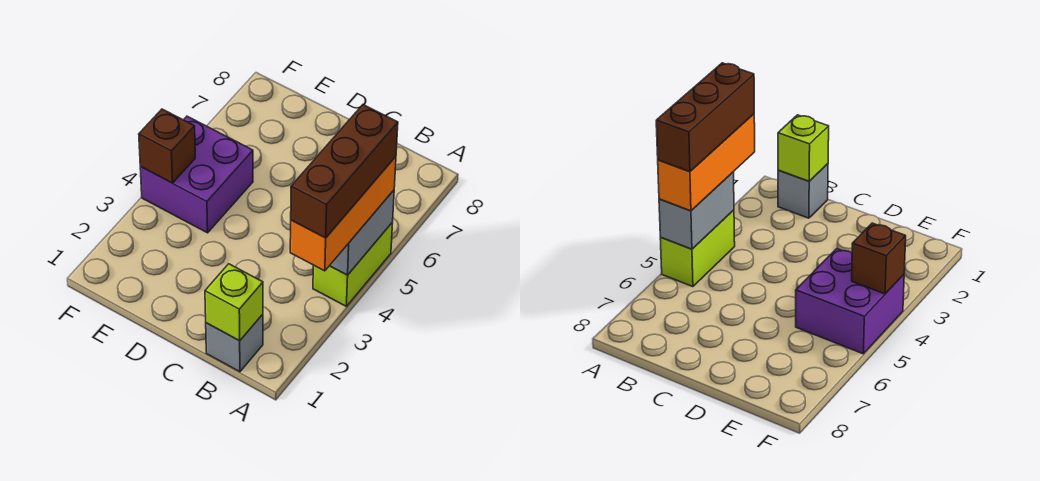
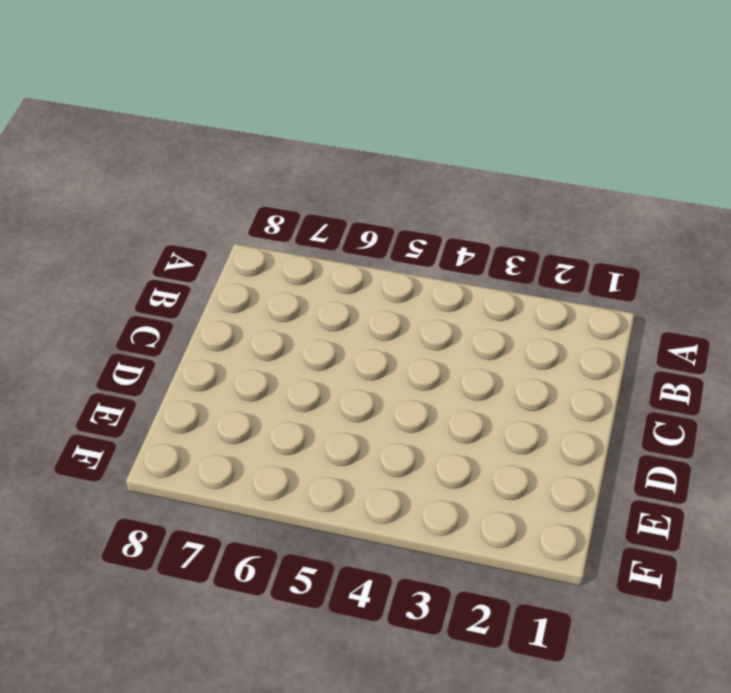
none -> lime 1x2 brick [313,222,393,306]
none -> grey 1x1 brick [206,314,263,372]

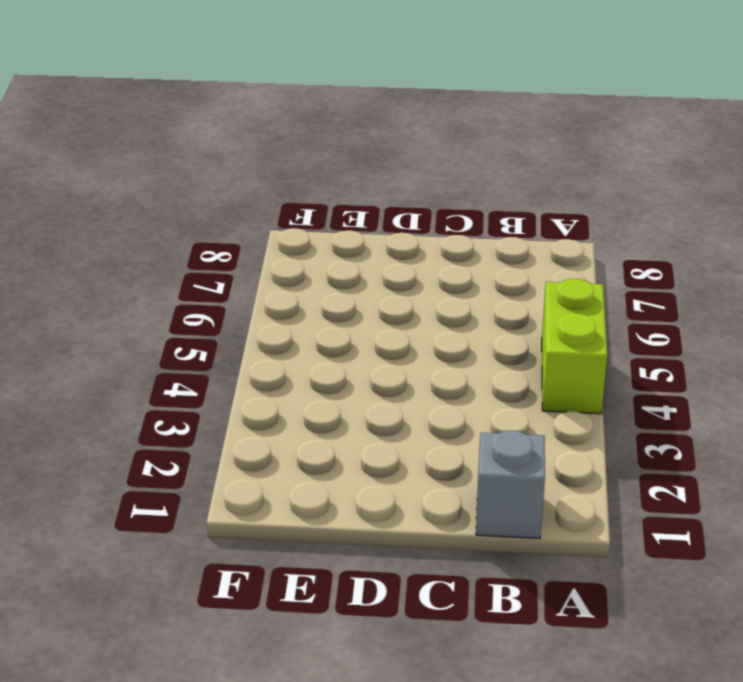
none -> purple 2x2 brick [140,116,253,233]
none -> grey 1x2 brick [330,190,394,275]

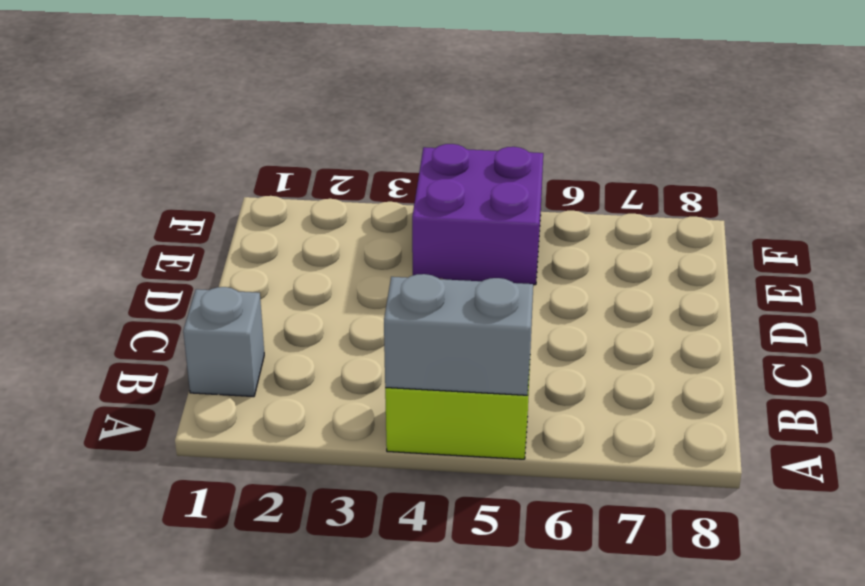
none -> lime 1x1 brick [205,264,263,341]
none -> brown 1x1 brick [139,109,195,183]

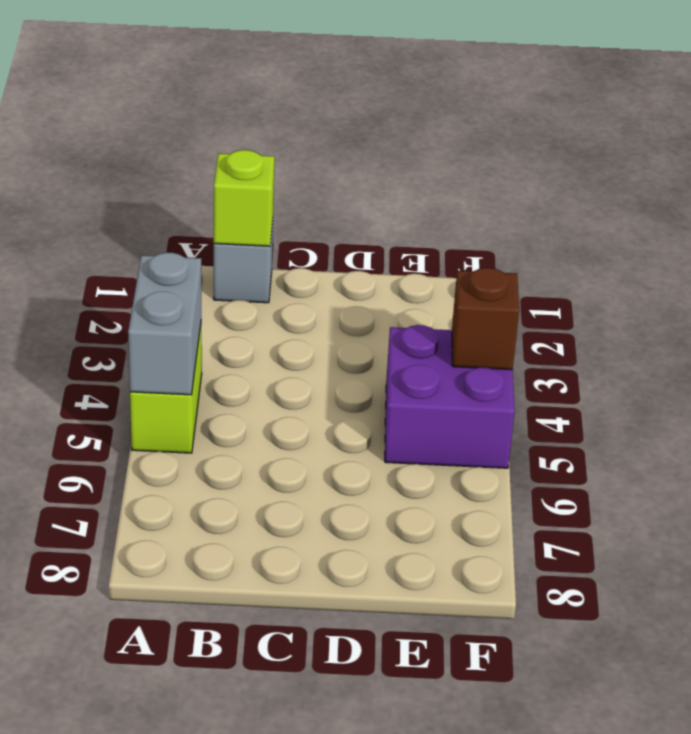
none -> orange 1x3 brick [290,157,396,271]
none -> brown 1x3 brick [291,105,398,238]

